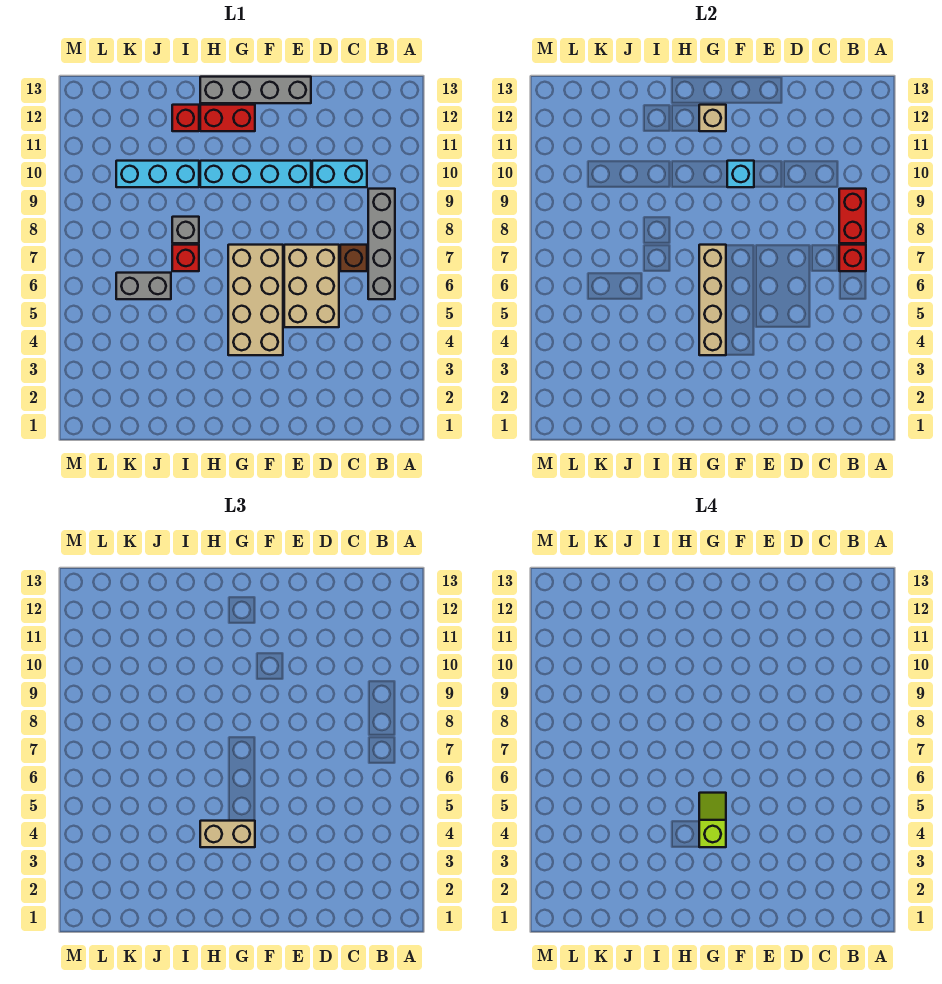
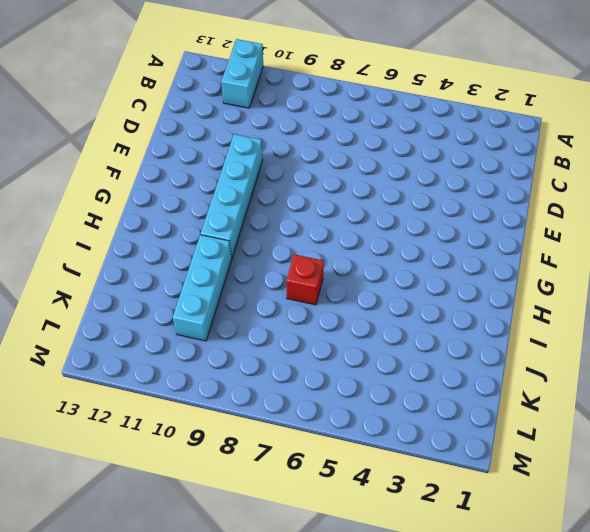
cyan 1x2 brick [221,39,263,108] -> cyan 1x2 brick moved to [312,161,367,187]
none -> grey 1x4 brick [368,189,395,299]
none -> brown 1x1 brick [340,245,367,271]
none -> tan 2x3 brick [284,245,339,327]

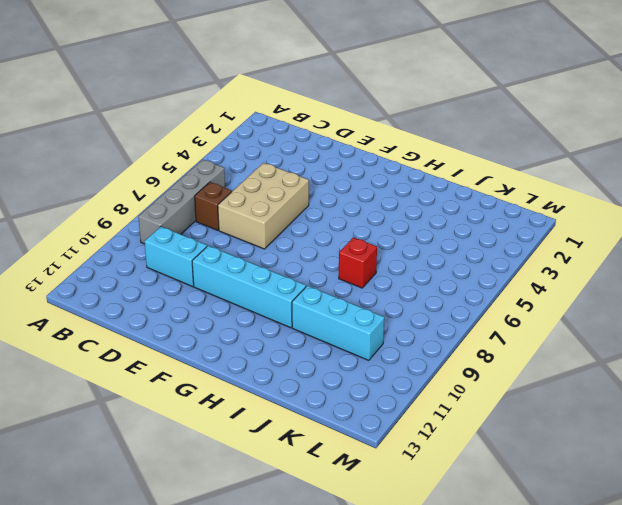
none -> grey 1x4 brick [200,77,311,103]
none -> tan 2x4 brick [228,245,283,355]
none -> red 1x2 brick [200,105,255,131]

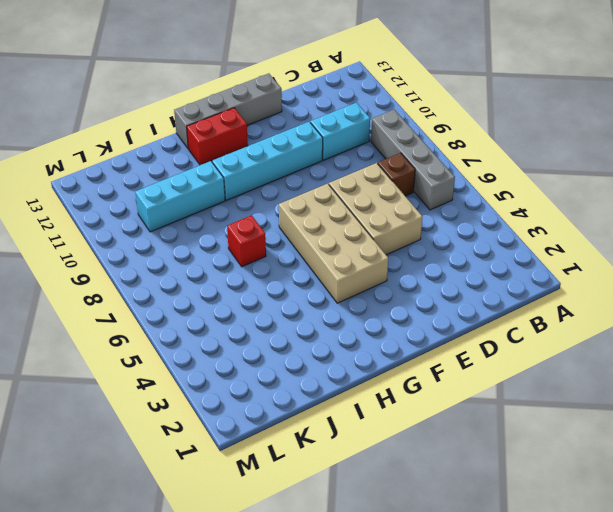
none -> grey 1x1 brick [172,217,199,243]
none -> red 1x1 brick [172,105,199,131]
none -> grey 1x2 brick [116,273,171,299]

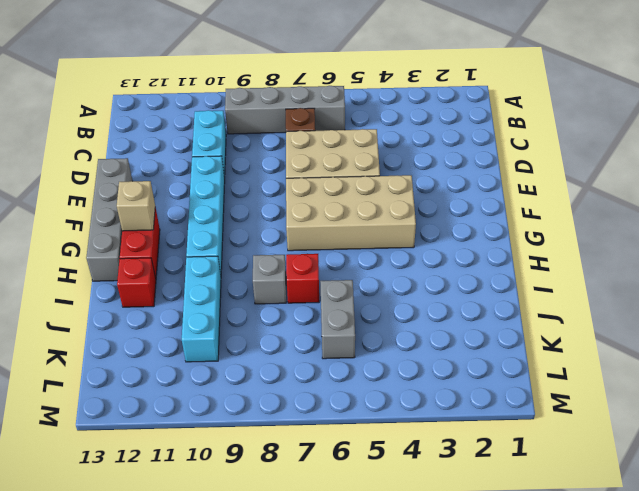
none -> red 1x1 brick [839,245,866,271]
none -> red 1x2 brick [839,189,866,243]
none -> cyan 1x1 brick [727,161,754,187]

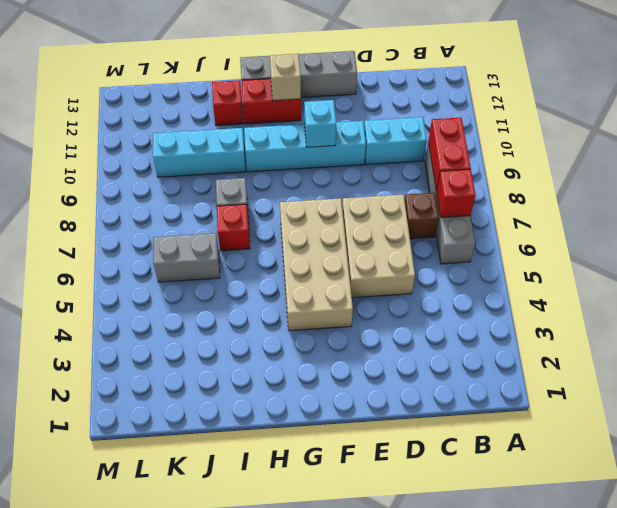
none -> tan 1x4 brick [699,245,726,355]
none -> tan 1x2 brick [200,821,255,847]
none -> lime 1x2 slope [699,793,726,847]

